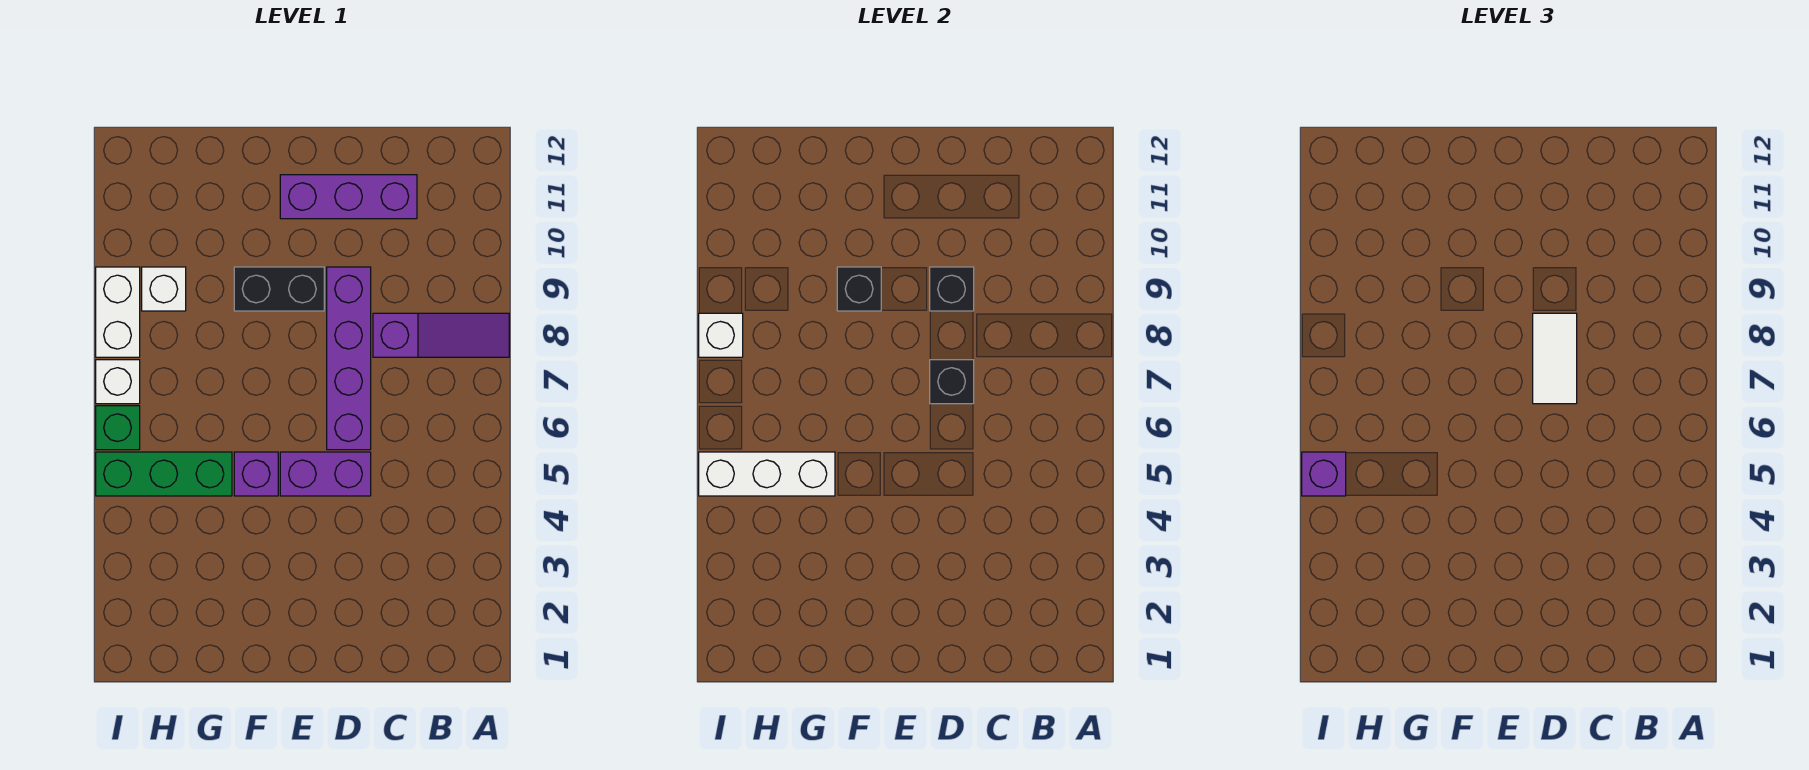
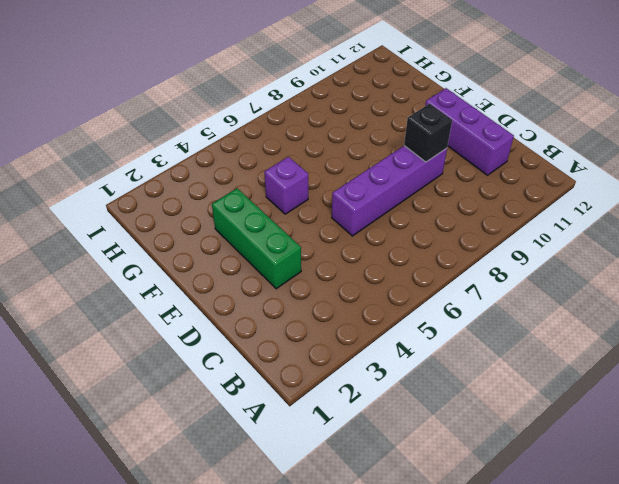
green 1x3 brick [212,188,301,289] -> green 1x3 brick moved to [96,452,232,496]
none -> purple 1x3 slope [373,313,509,357]
none -> purple 1x2 brick [280,452,371,496]
none -> black 1x2 brick [234,267,324,311]

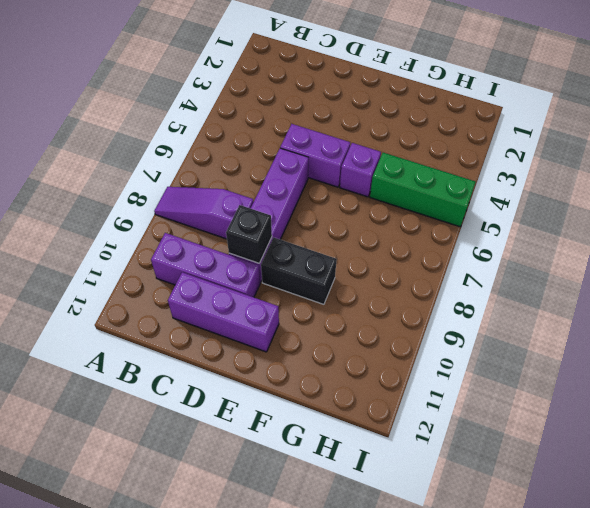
purple 1x3 brick [151,233,260,297] -> none
none -> white 1x1 brick [142,267,186,311]
none -> green 1x1 brick [96,406,140,450]
none -> white 1x1 brick [96,360,140,404]

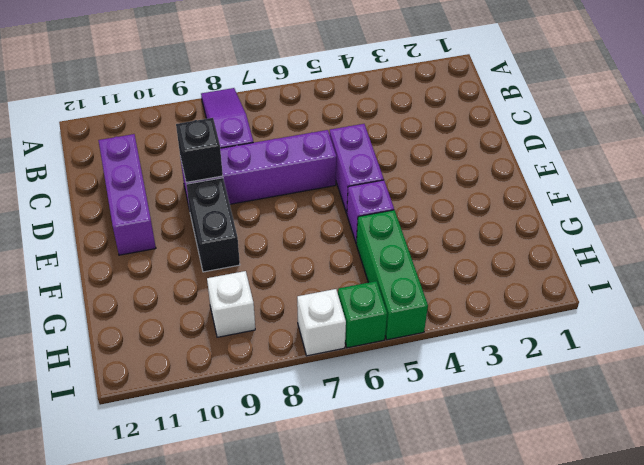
none -> white 1x2 brick [96,267,140,357]
none -> black 1x1 brick [930,360,974,404]
none -> black 1x1 brick [837,267,881,311]

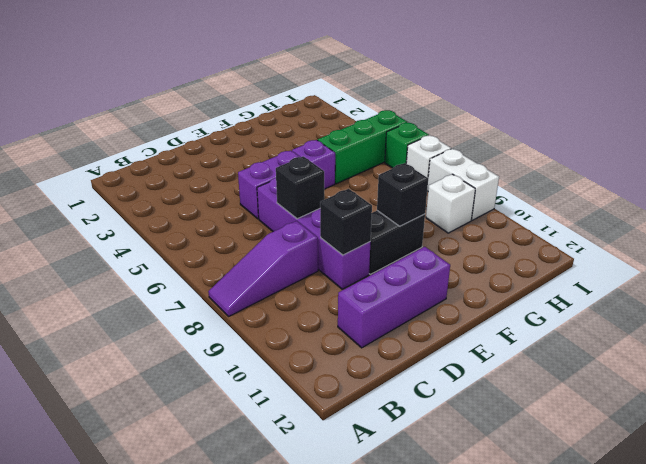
none -> white 1x3 brick [699,452,835,496]
none -> white 1x1 brick [699,313,743,357]
none -> white 1x2 tile [1533,313,1577,404]

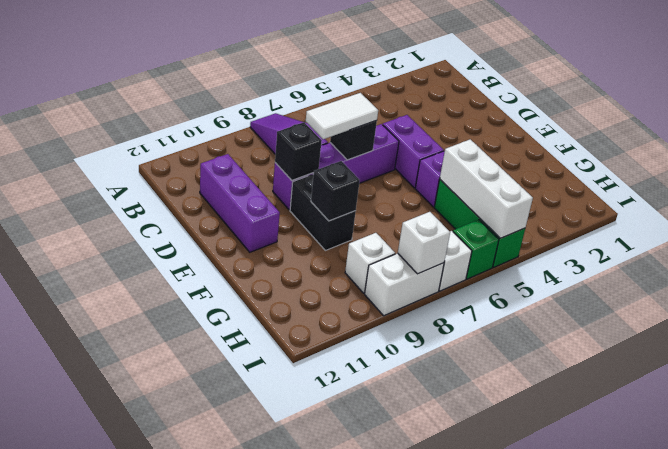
none -> purple 1x1 brick [1302,452,1346,496]

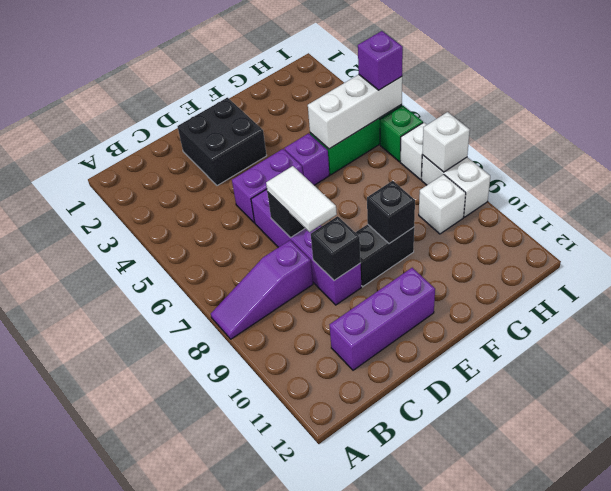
black 2x2 brick [177,98,267,186] -> none

